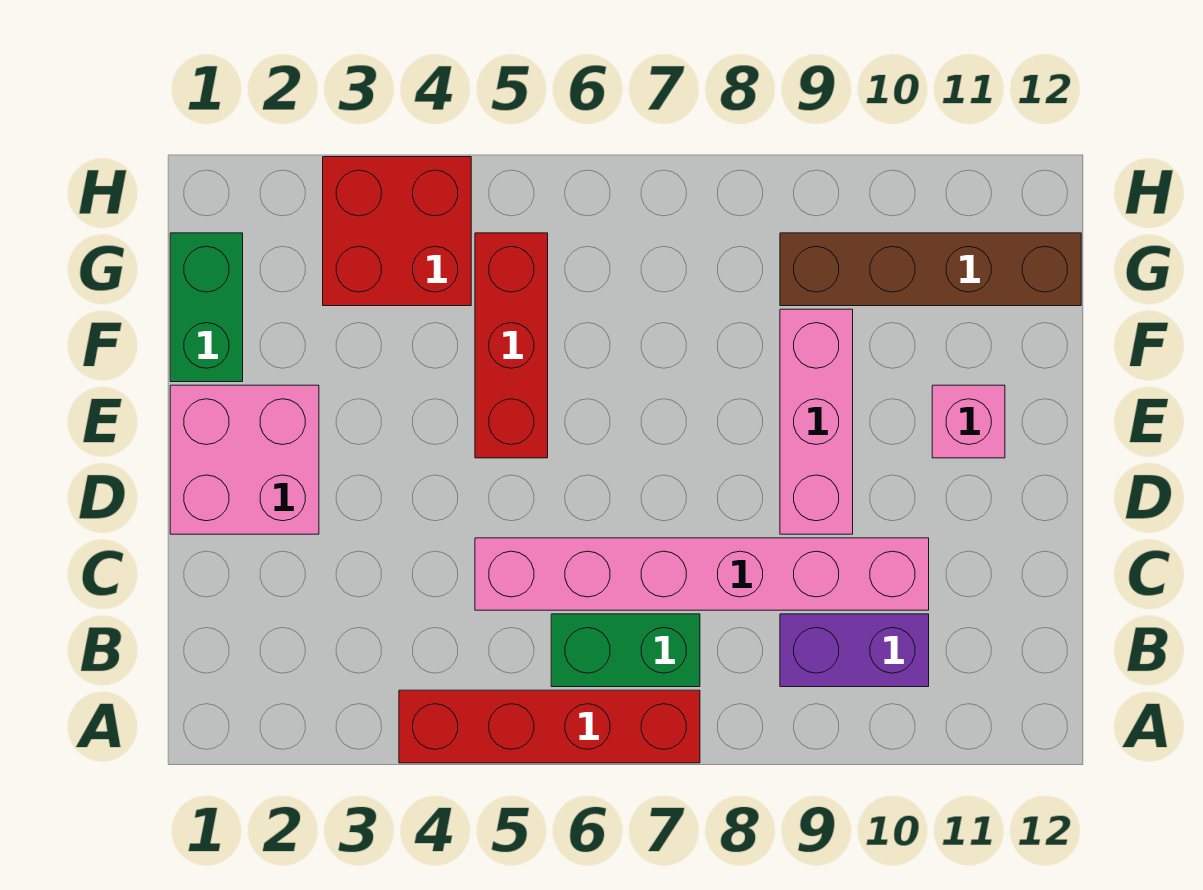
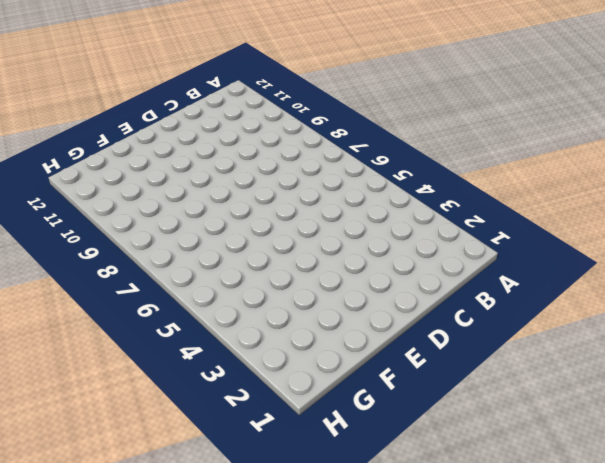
none -> red 1x4 brick [399,690,700,763]
none -> green 1x2 brick [551,614,700,687]

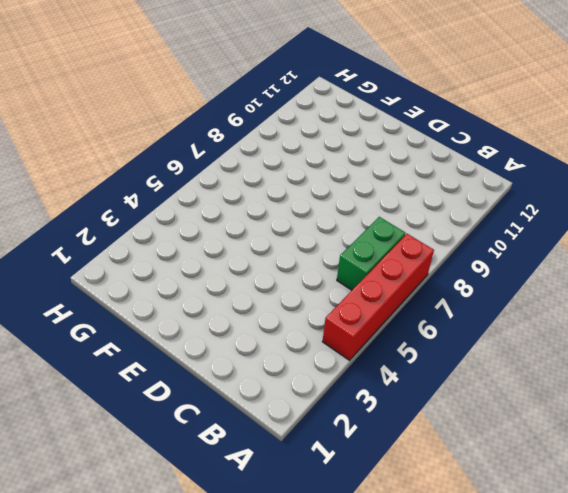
none -> purple 1x2 brick [780,614,929,687]
none -> pink 1x6 brick [475,538,929,610]

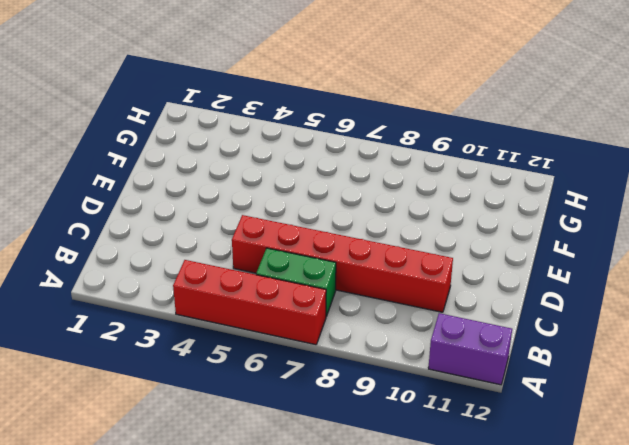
purple 1x2 brick [428,313,512,385] -> purple 1x2 brick moved to [780,614,929,687]
red 1x6 brick [232,215,453,312] -> pink 1x6 brick [475,538,929,610]
none -> pink 2x2 brick [170,385,319,534]
none -> pink 1x3 brick [780,309,853,534]

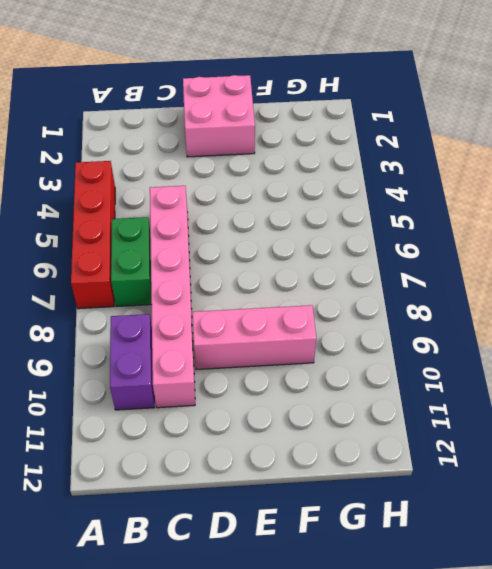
none -> red 1x3 brick [475,233,548,458]
none -> pink 1x1 brick [932,385,1005,458]

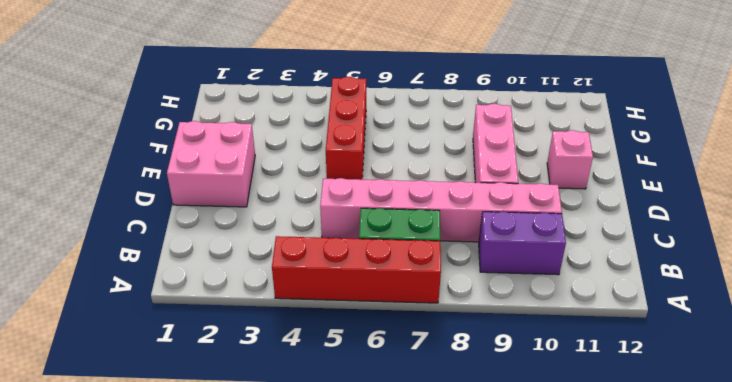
none -> green 1x2 brick [170,233,243,382]
none -> red 2x2 brick [323,157,471,306]

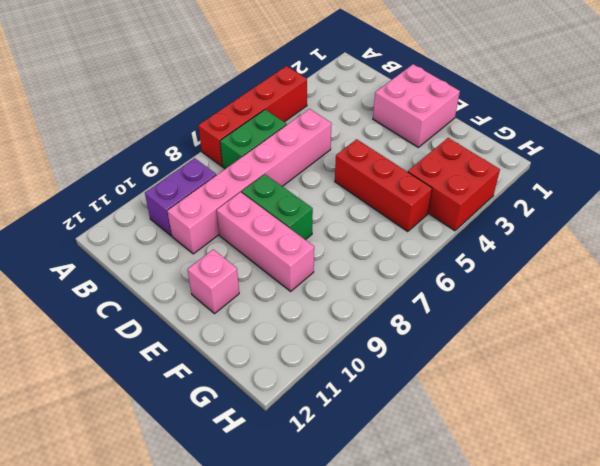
green 1x2 brick [242,174,313,240] -> green 1x2 brick moved to [170,233,243,382]
none -> brown 1x4 brick [780,233,1081,306]

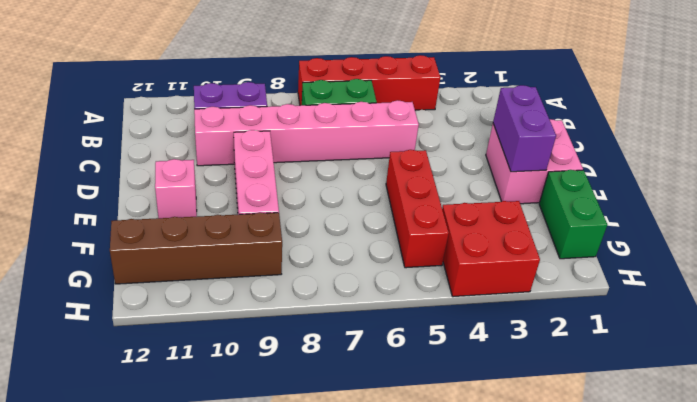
purple 1x2 brick [493,85,556,172] -> none

